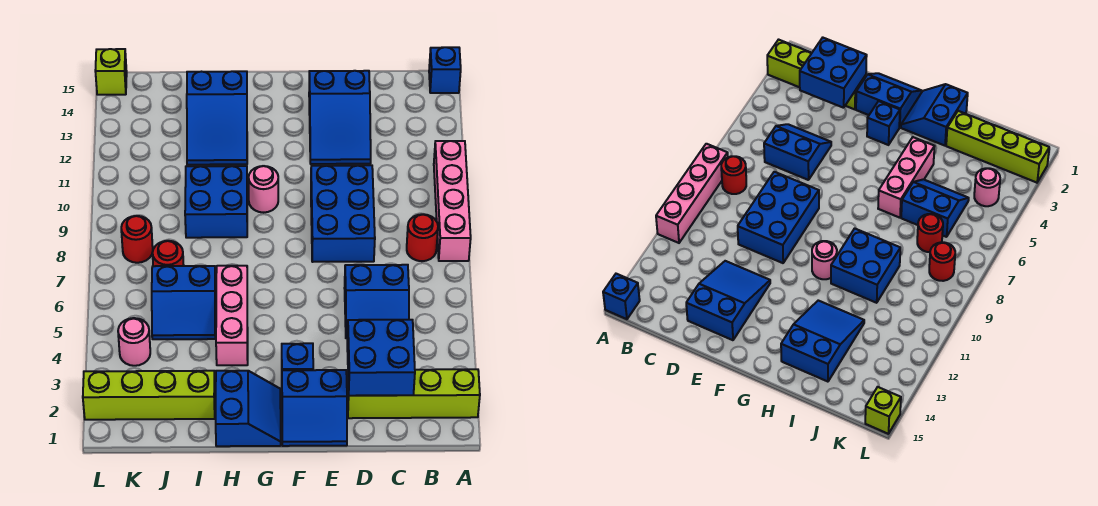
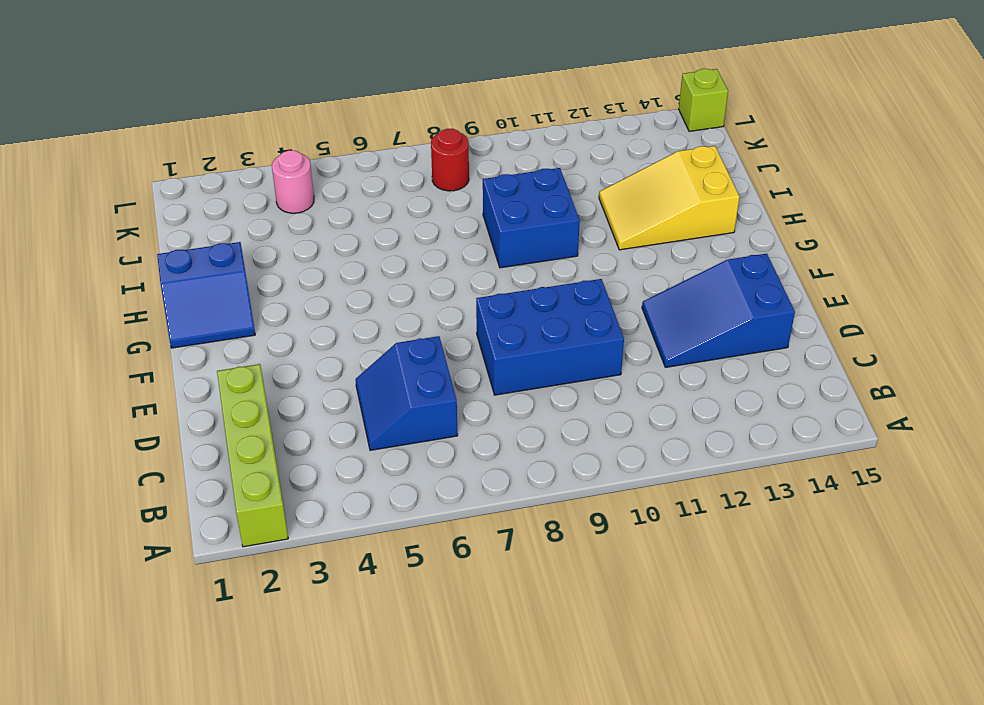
yellow 2x3 slope [599,146,740,250] -> blue 2x3 slope [187,71,247,165]
none -> pink 1x4 brick [434,141,471,261]
none -> blue 1x1 brick [429,47,461,93]
none -> red 1x1 round brick [407,214,438,261]

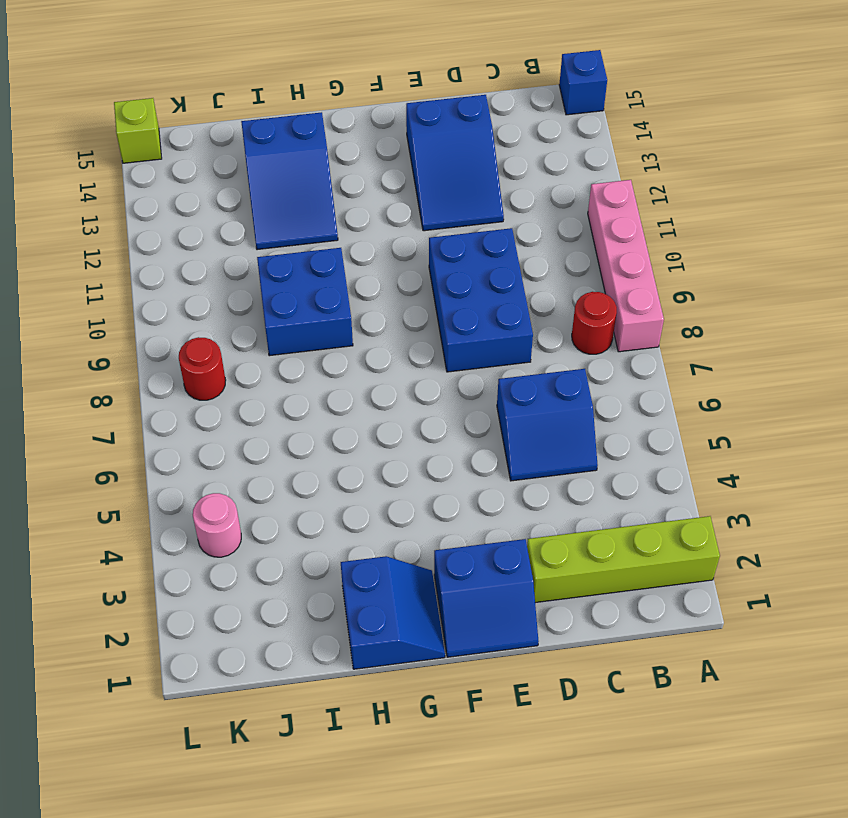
none -> blue 1x1 brick [282,343,313,370]
none -> pink 1x1 round brick [249,166,278,213]
none -> pink 1x3 brick [216,266,248,365]

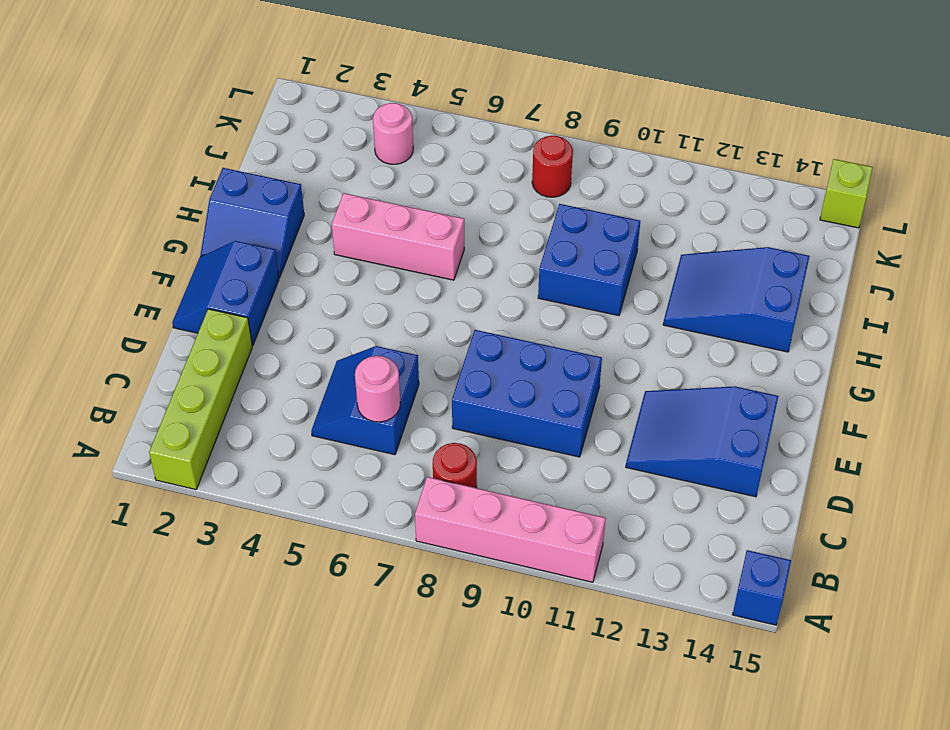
pink 1x1 round brick [355,356,400,422] -> pink 1x1 round brick moved to [249,166,278,213]
none -> blue 1x1 brick [282,343,313,370]
none -> lime 1x4 brick [83,371,215,420]
none -> blue 2x2 slope [152,266,216,339]

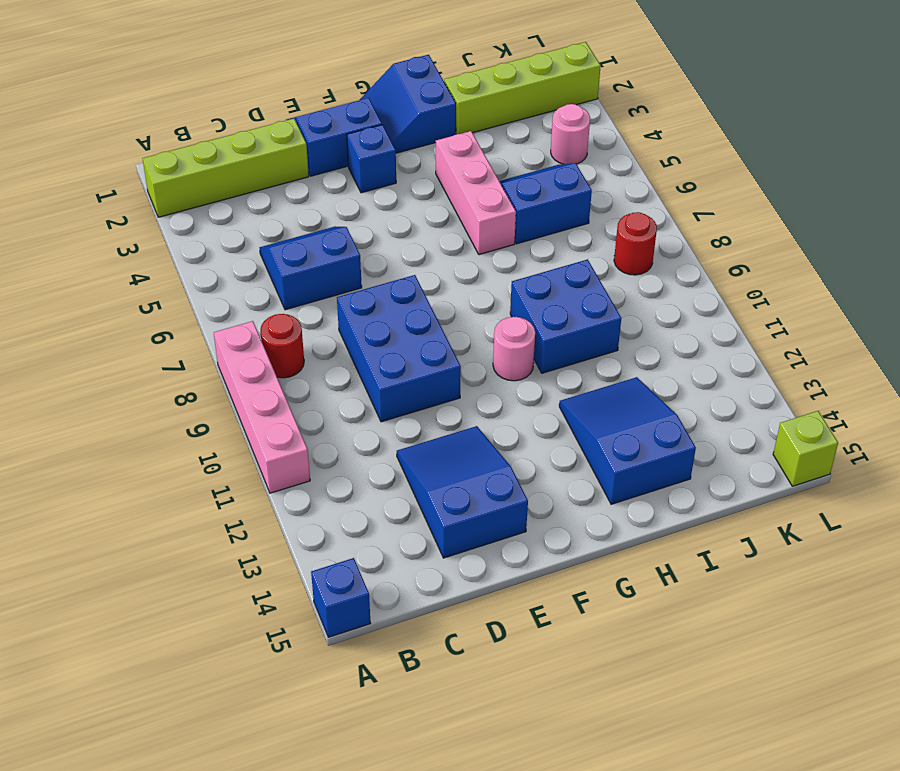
none -> red 1x1 round brick [153,241,184,266]
none -> blue 2x2 brick [347,320,415,396]

